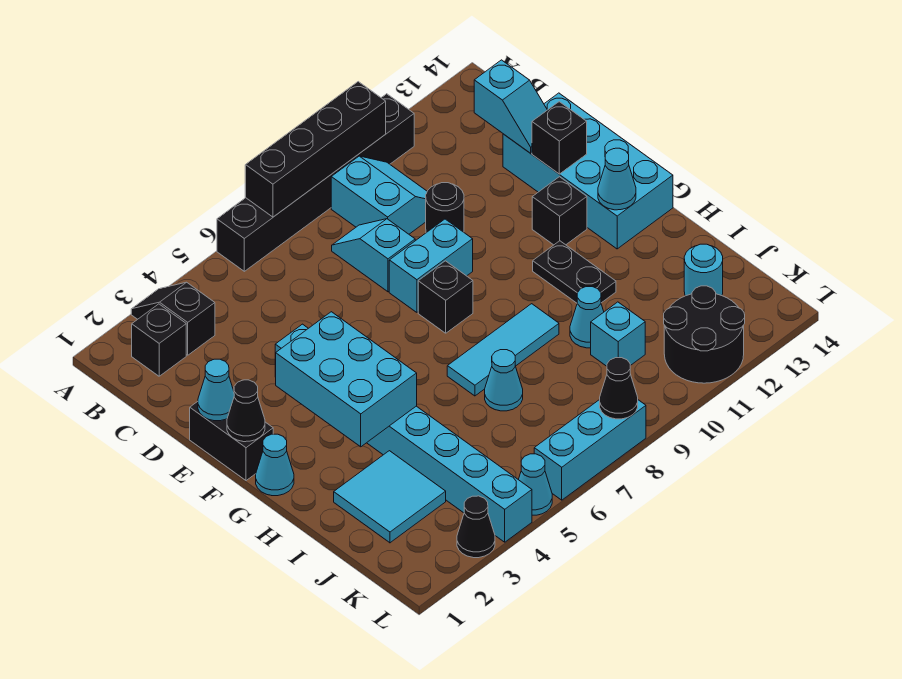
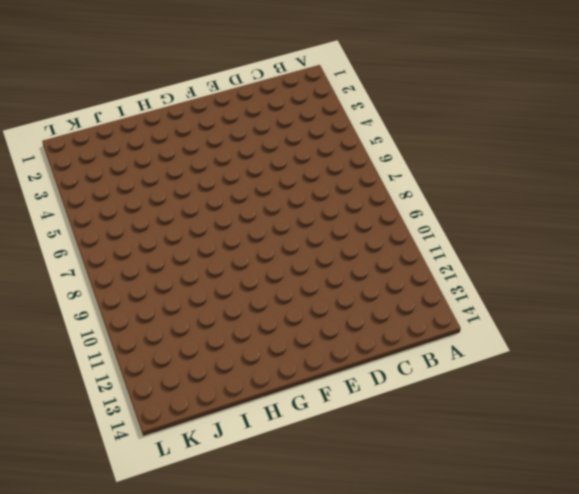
none -> black 1x2 slope [131,282,215,355]
none -> black 1x6 brick [217,94,414,271]
none -> black 1x1 brick [132,304,186,376]
none -> cyan 2x2 slope [331,156,427,234]

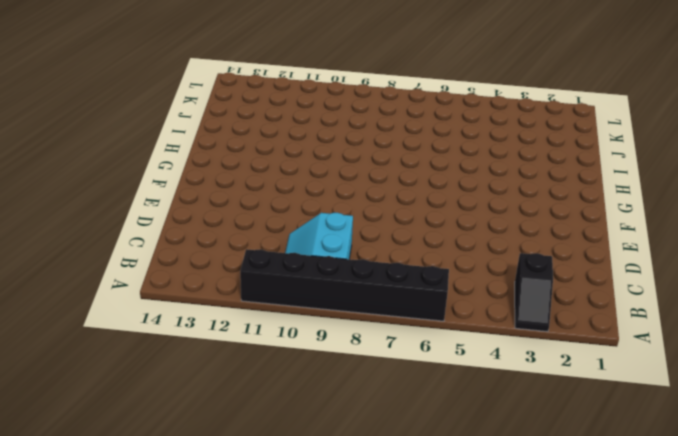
none -> black 1x1 brick [132,304,186,376]
none -> cyan 1x2 slope [332,219,415,292]
none -> black 1x1 round brick [426,183,464,233]
none -> cyan 2x4 brick [503,93,673,249]

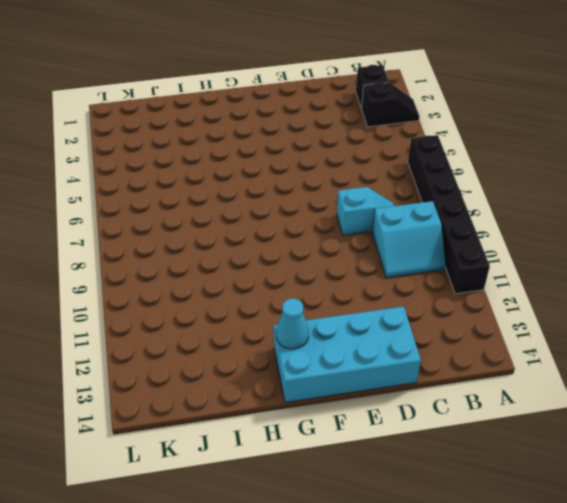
none -> black 1x1 round brick [426,183,464,233]
none -> black 1x2 brick [190,402,273,481]
none -> cyan 1x8 brick [275,324,532,542]
none -> cyan 1x2 brick [389,219,473,312]

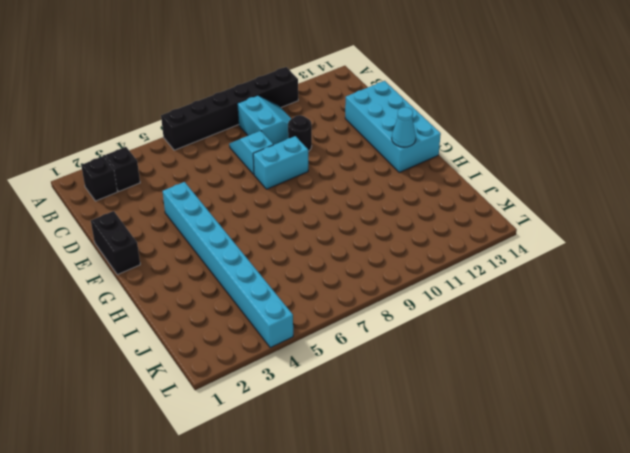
none -> black 1x1 brick [418,261,473,333]
none -> black 1x1 brick [532,177,587,245]
none -> cyan 1x1 cone [256,434,294,496]
none -> black 1x2 plate [533,241,616,303]

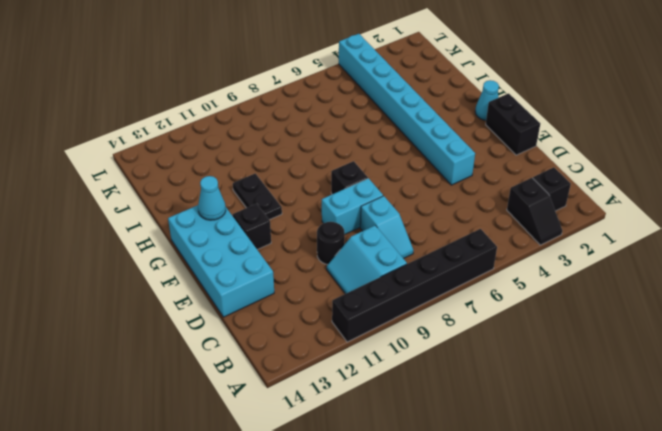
none -> cyan 1x3 tile [447,304,559,396]
none -> cyan 2x2 tile [334,451,446,543]
none -> cyan 1x1 cone [485,350,523,411]
none -> cyan 1x1 cone [570,287,604,348]

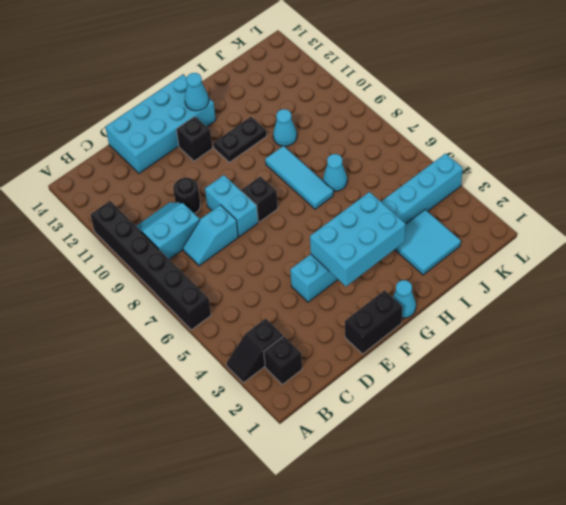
none -> cyan 1x1 brick [591,302,645,366]
none -> cyan 1x1 round brick [684,244,723,296]
none -> black 2x2 round brick [664,286,745,383]
none -> black 1x1 cone [457,496,495,558]

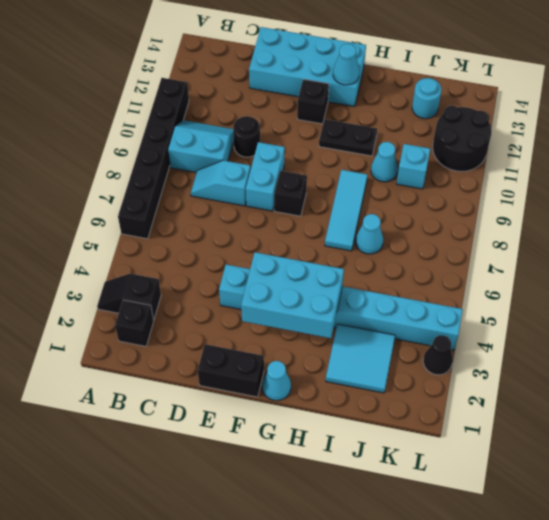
none -> cyan 1x1 cone [519,454,552,515]
none -> cyan 1x3 brick [534,400,646,500]
none -> black 1x4 brick [245,82,386,217]
none -> cyan 1x2 slope [474,60,547,153]

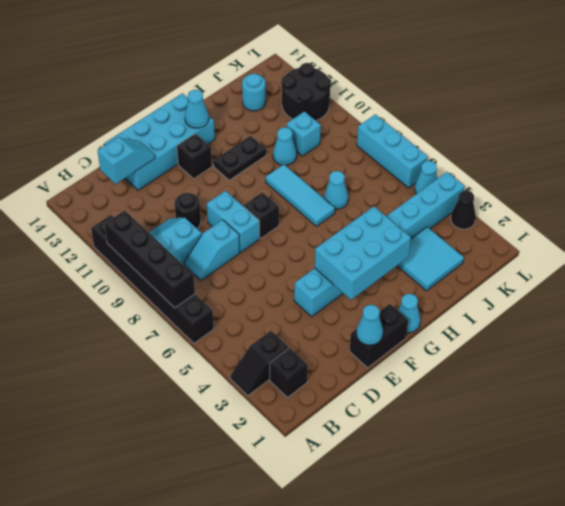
none -> black 1x1 brick [532,102,587,174]
none -> black 1x1 cone [227,380,265,442]
none -> black 1x1 cone [600,358,638,419]

